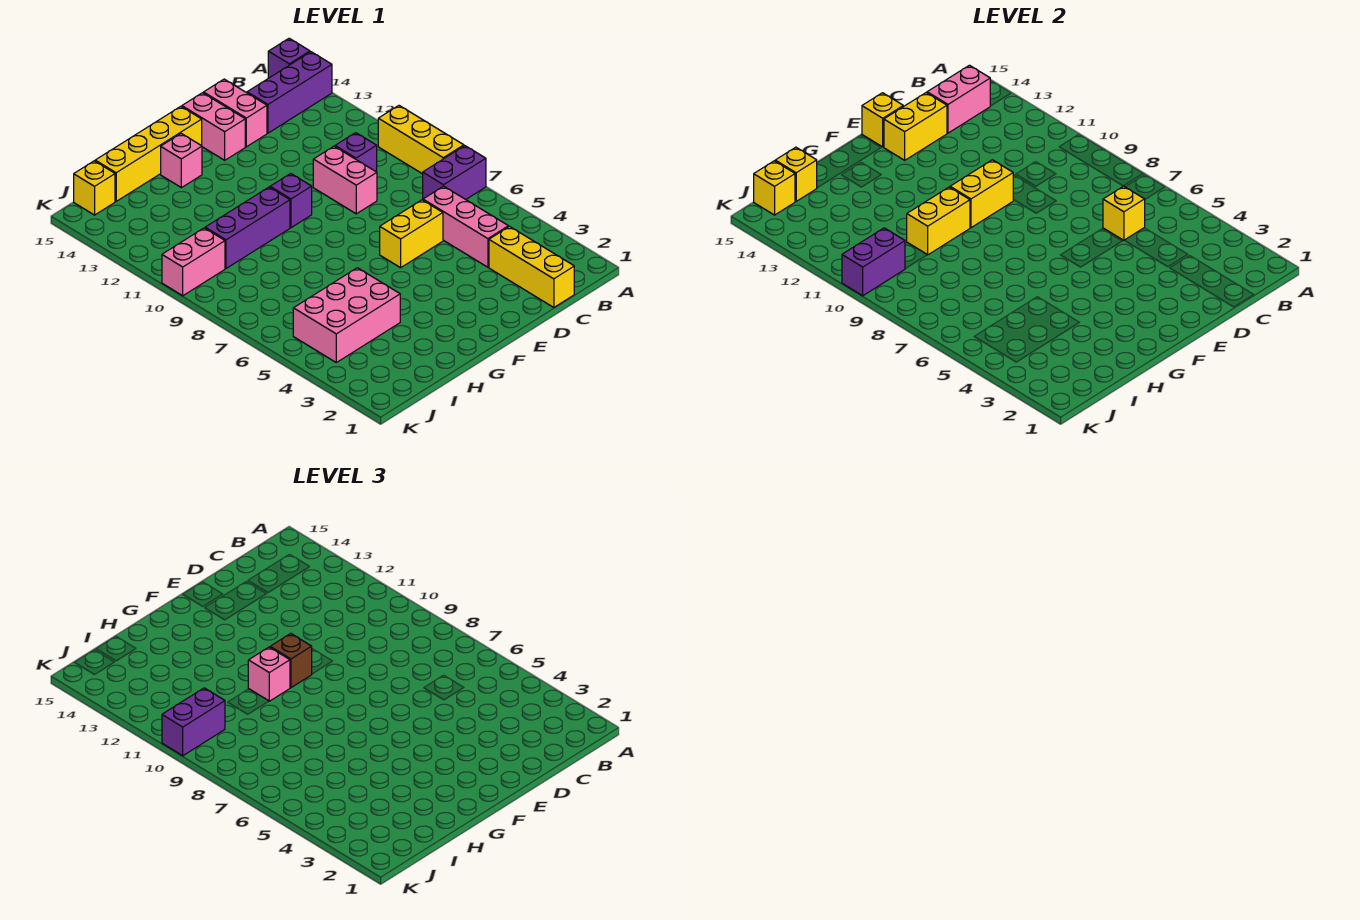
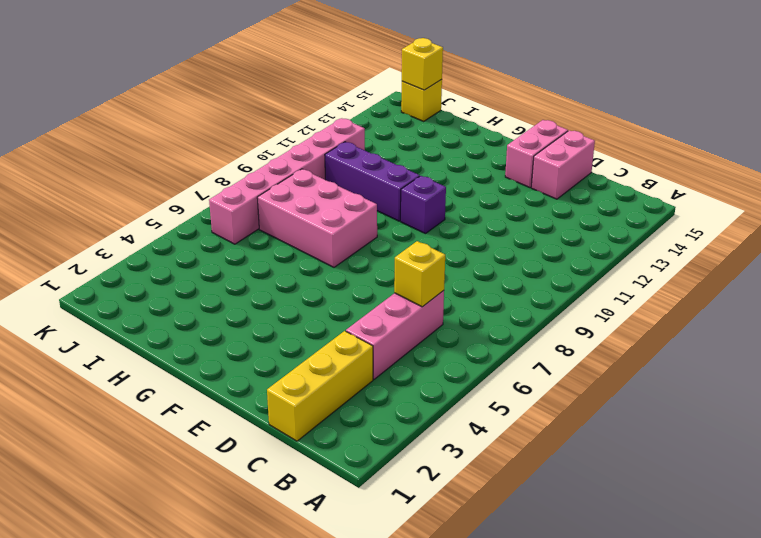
pink 2x3 brick [257,169,377,267] -> pink 2x3 brick moved to [293,268,400,362]
pink 1x6 brick [209,118,365,244] -> pink 1x2 brick [162,228,225,296]
none -> purple 1x2 brick [423,146,486,199]
none -> yellow 1x3 brick [378,106,464,174]
none -> purple 1x3 brick [247,52,332,133]
none -> purple 1x1 brick [268,38,310,78]

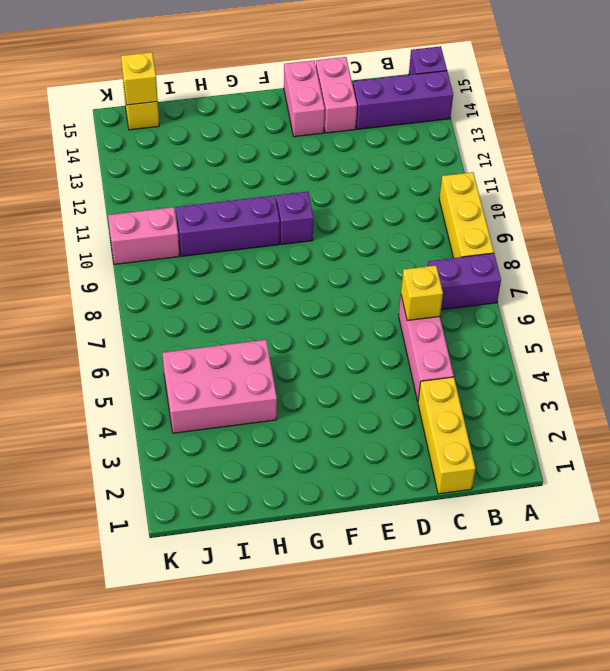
none -> purple 1x1 brick [335,133,377,172]
none -> yellow 1x2 brick [380,200,443,268]
none -> pink 1x2 brick [313,146,377,214]
none -> yellow 1x4 brick [95,106,202,201]

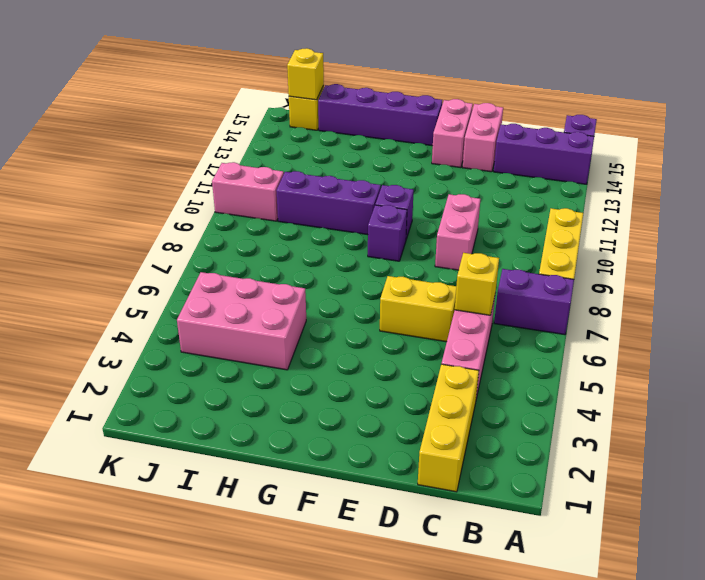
purple 1x1 brick [368,205,407,261] -> purple 1x1 brick moved to [335,133,377,172]
purple 1x4 brick [318,84,442,146] -> yellow 1x4 brick [95,106,202,201]
none -> pink 1x1 brick [161,134,202,188]
none -> pink 1x2 brick [927,65,990,133]
none -> yellow 1x2 brick [884,93,947,160]
none -> yellow 1x2 brick [950,160,1013,228]

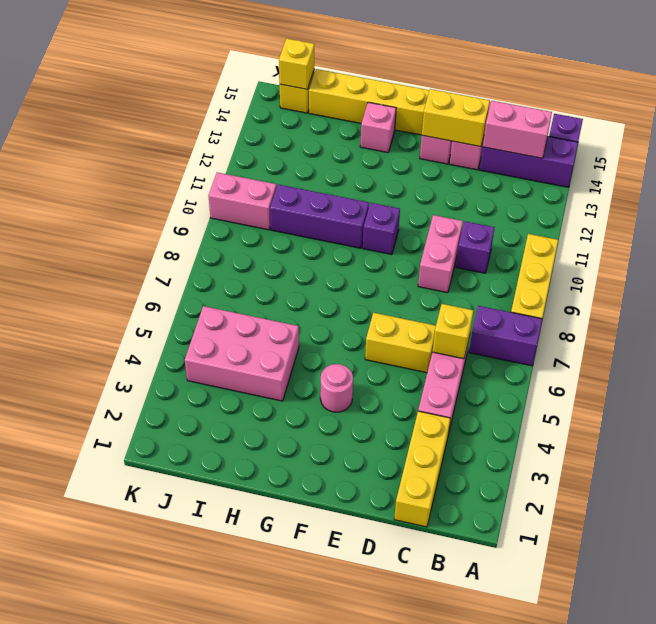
pink 1x1 round brick [320,364,353,412] -> none
none -> yellow 1x2 brick [950,160,1013,228]
none -> yellow 1x1 brick [862,93,903,147]
none -> yellow 1x2 brick [907,187,970,255]
none -> yellow 1x1 brick [775,147,817,201]

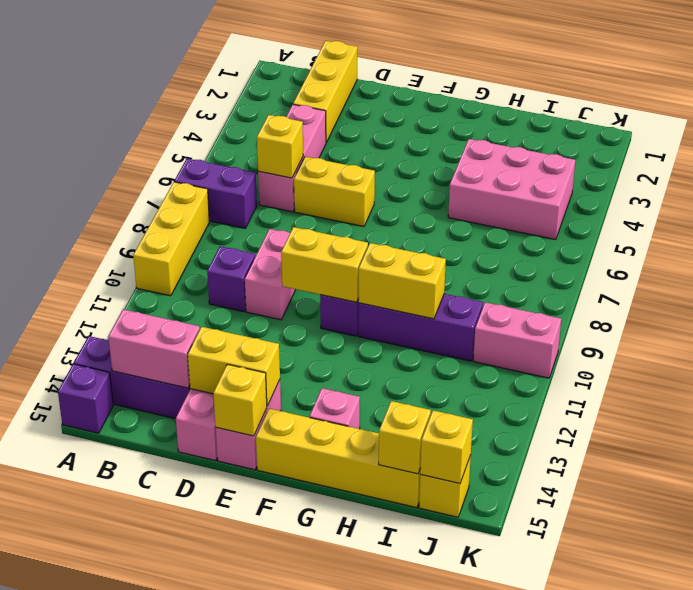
none -> purple 1x2 brick [842,228,905,296]
none -> brown 1x1 brick [270,633,312,688]
none -> pink 1x1 brick [248,647,290,701]
none -> purple 1x2 brick [162,688,225,756]

